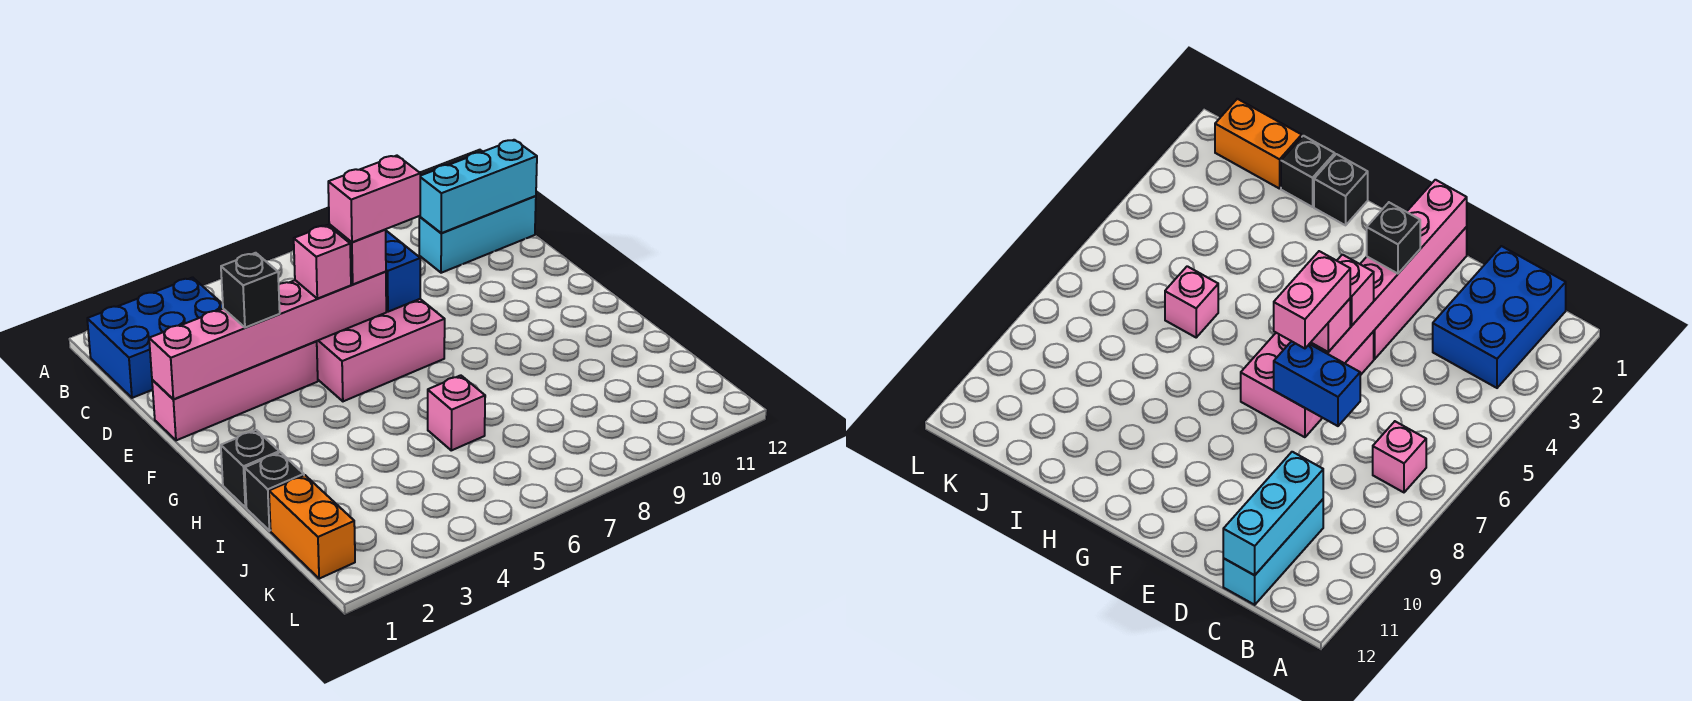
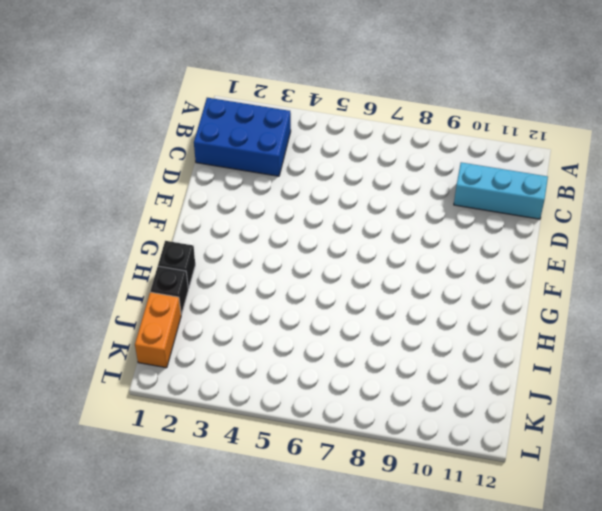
none -> pink 1x1 brick [1373,421,1426,492]
none -> pink 1x4 brick [152,341,318,440]
none -> pink 2x3 brick [316,299,445,401]

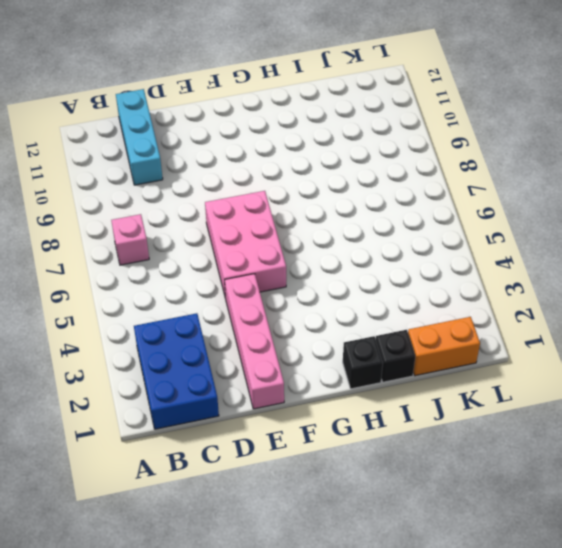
none -> pink 1x1 brick [428,375,485,450]
none -> cyan 1x3 brick [419,140,537,233]
none -> blue 1x2 brick [386,231,420,312]

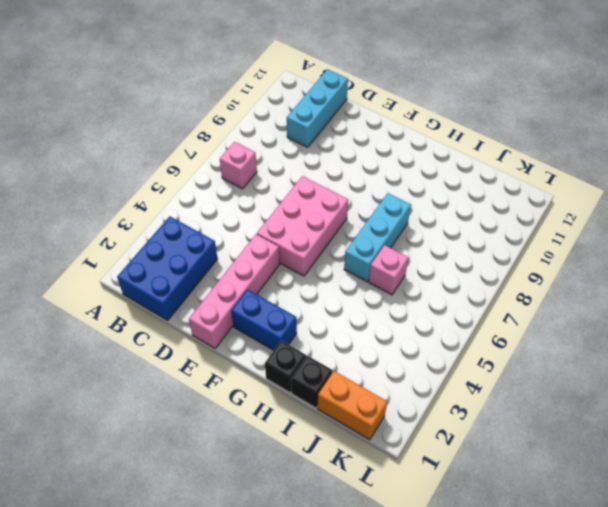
blue 1x2 brick [231,290,297,350] -> blue 1x2 brick moved to [386,231,420,312]
cyan 1x3 brick [344,193,411,281] -> cyan 1x3 brick moved to [419,140,537,233]
none -> pink 1x6 brick [149,272,386,399]
none -> black 1x1 brick [221,253,280,328]
none -> pink 1x1 brick [294,225,351,299]

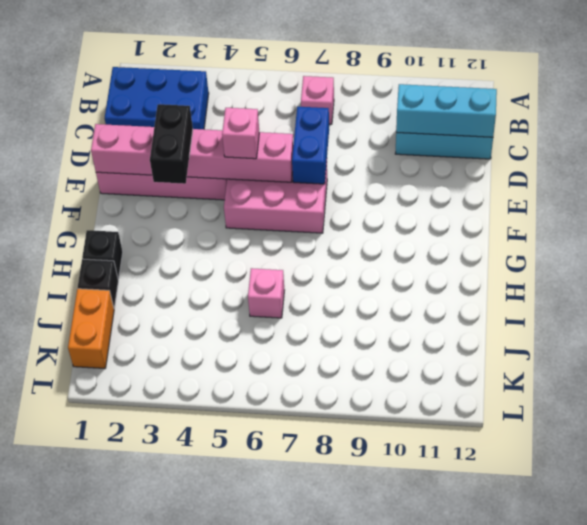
black 1x2 brick [150,104,193,184] -> black 1x1 brick [221,253,280,328]
none -> pink 1x1 brick [329,225,386,284]
none -> pink 1x2 brick [328,156,420,242]

